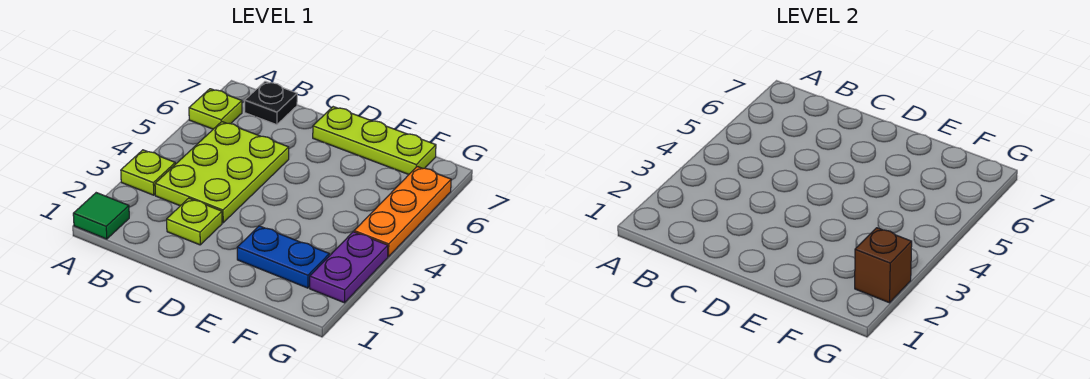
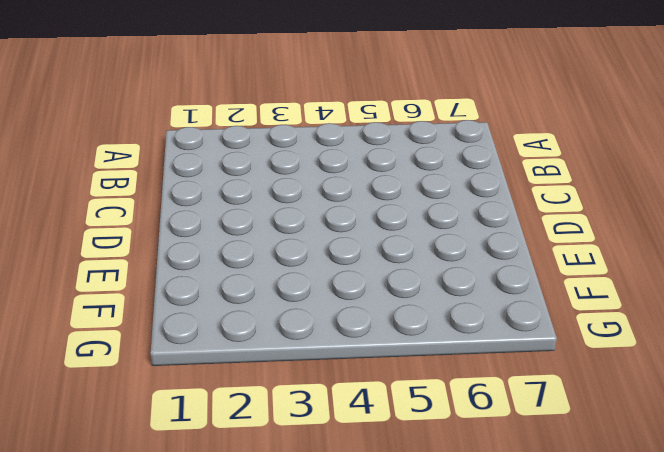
none -> green 1x1 tile [73,193,129,239]
none -> lime 1x1 plate [121,150,175,195]

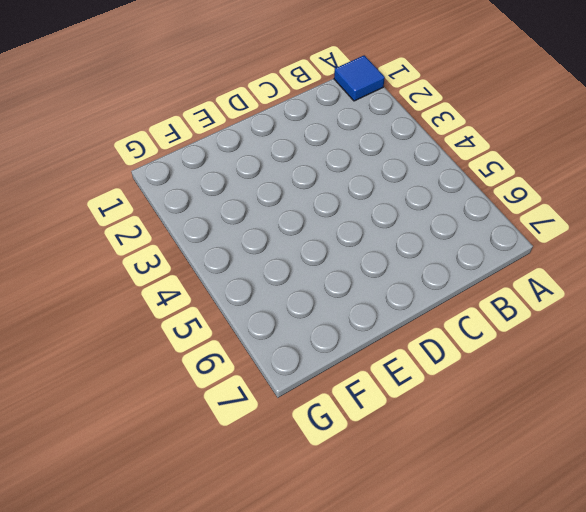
blue 1x1 tile [334,55,385,101] -> green 1x1 tile [73,193,129,239]
none -> lime 1x1 plate [121,150,175,195]
none -> lime 1x1 plate [189,89,242,129]

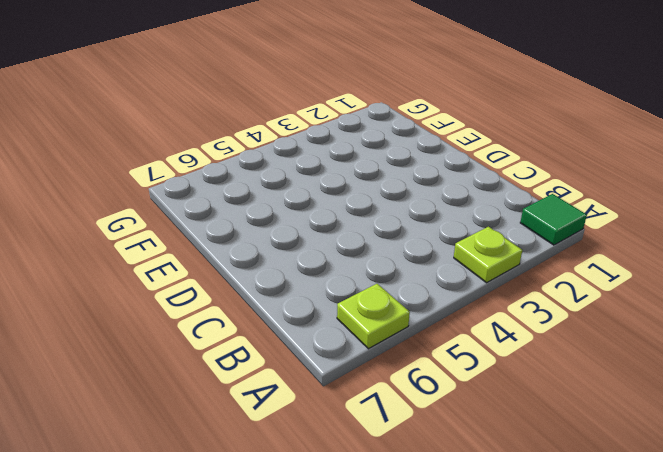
none -> lime 2x3 plate [155,122,289,223]
none -> black 1x1 plate [245,81,297,125]

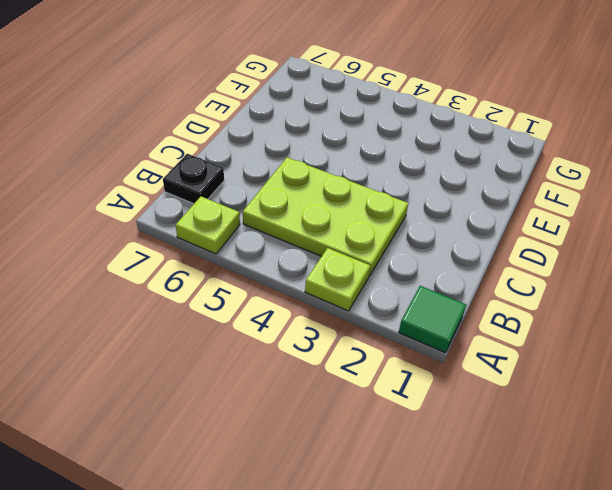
none -> lime 1x1 plate [167,198,222,245]
none -> lime 1x3 plate [313,107,436,175]

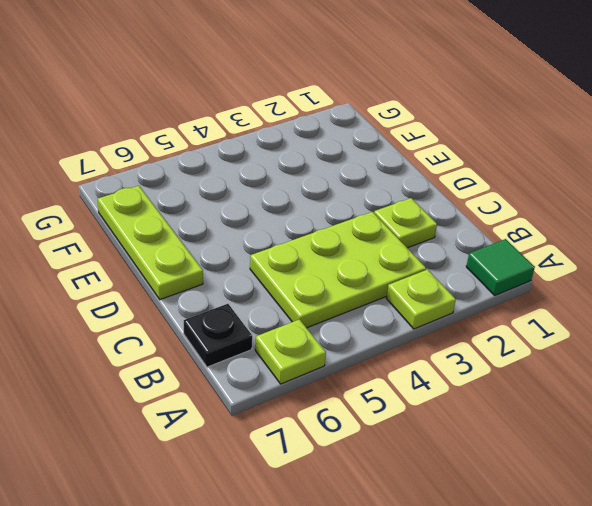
none -> blue 1x2 plate [237,226,329,288]
none -> purple 1x2 plate [310,232,388,303]

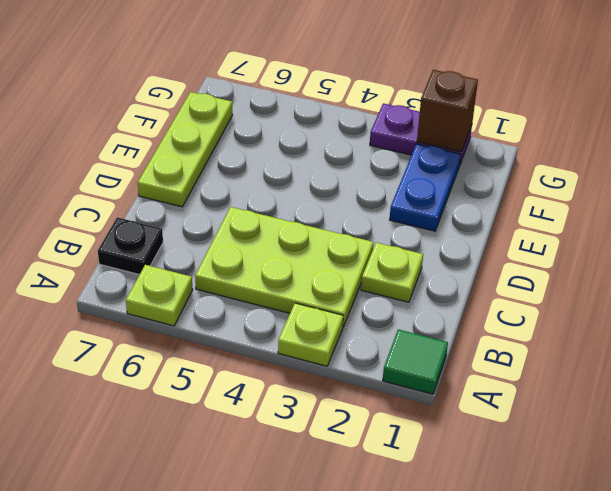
none -> orange 1x3 plate [354,166,451,257]

